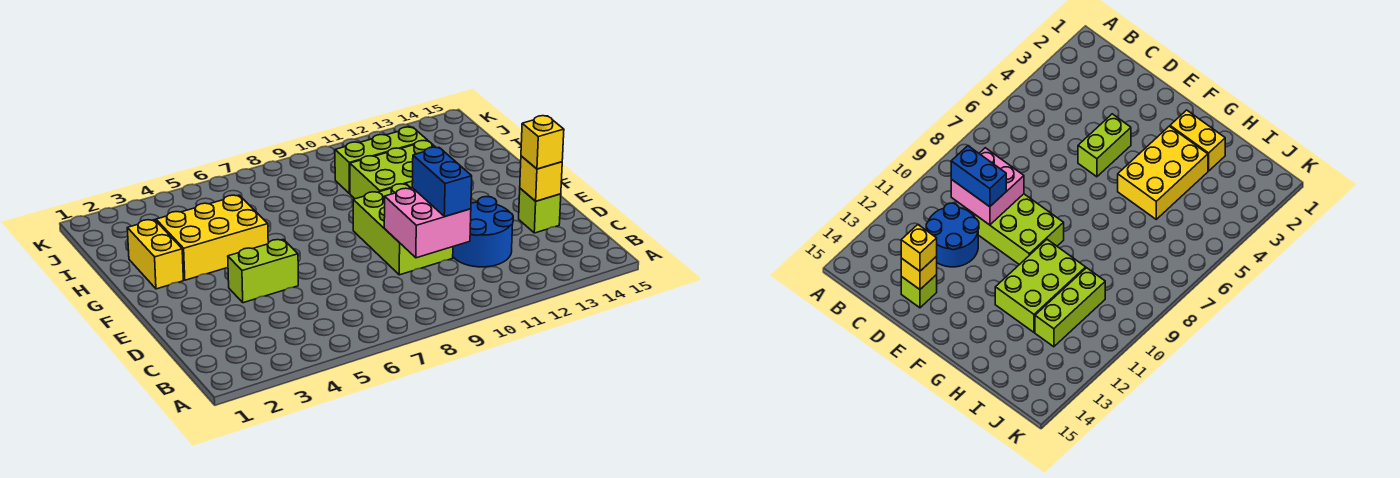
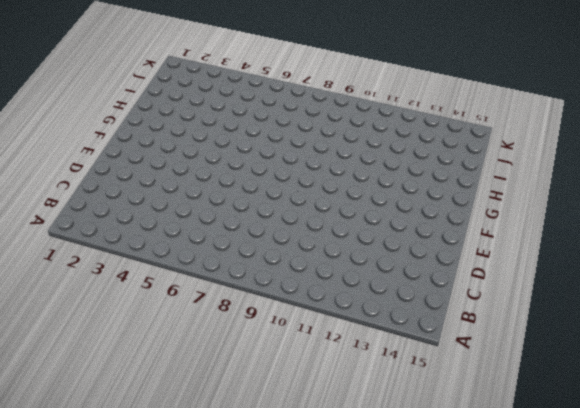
none -> blue 2x2 round brick [453,197,513,267]
none -> lime 2x3 brick [353,184,453,275]
none -> lime 1x1 brick [519,188,561,233]

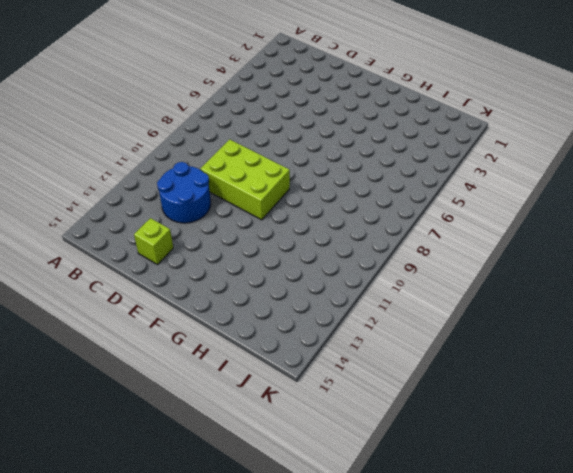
none -> lime 1x2 brick [228,239,298,303]
none -> yellow 1x2 brick [127,220,183,289]
none -> yellow 2x3 brick [156,195,268,280]

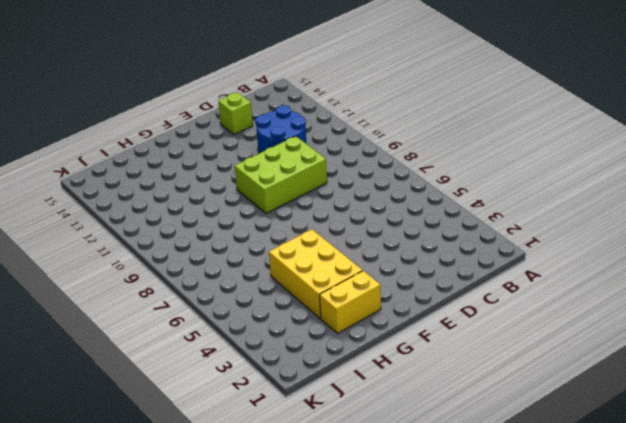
none -> lime 1x2 brick [228,239,298,303]
none -> lime 2x3 brick [350,141,435,199]
none -> lime 1x3 brick [335,127,427,193]

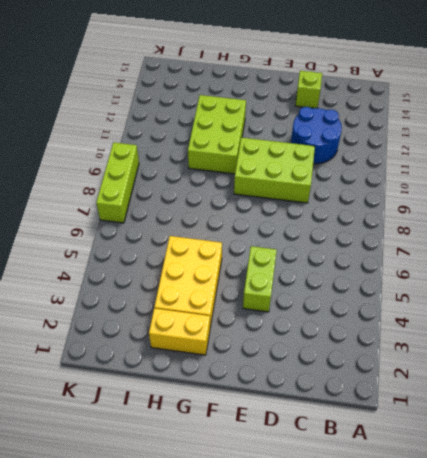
lime 1x3 brick [96,142,139,223] -> lime 1x3 brick moved to [335,127,427,193]
none -> pink 2x2 brick [384,188,471,258]
none -> yellow 1x1 brick [520,156,562,201]
none -> blue 1x2 brick [412,147,472,216]

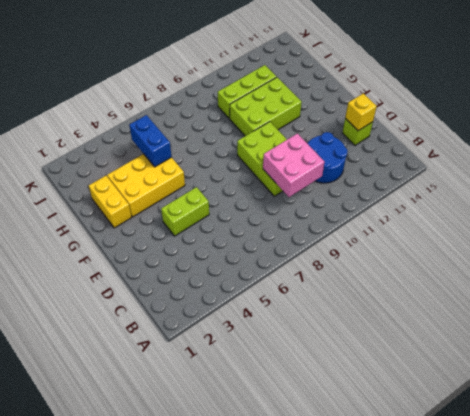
blue 1x2 brick [129,115,172,167] -> blue 1x2 brick moved to [412,147,472,216]
none -> yellow 1x1 brick [521,116,564,169]

